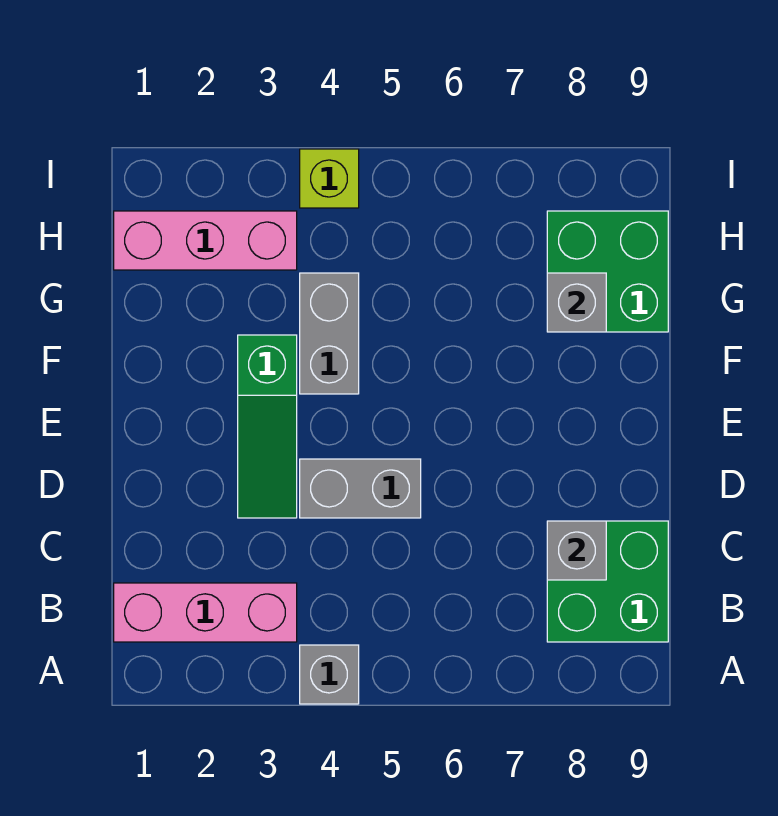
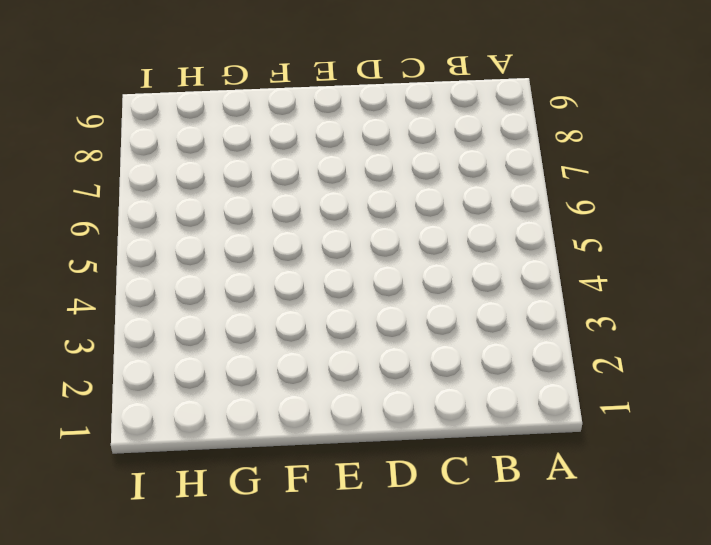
none -> grey 1x1 brick [300,645,359,704]
none -> pink 1x3 brick [114,583,297,642]

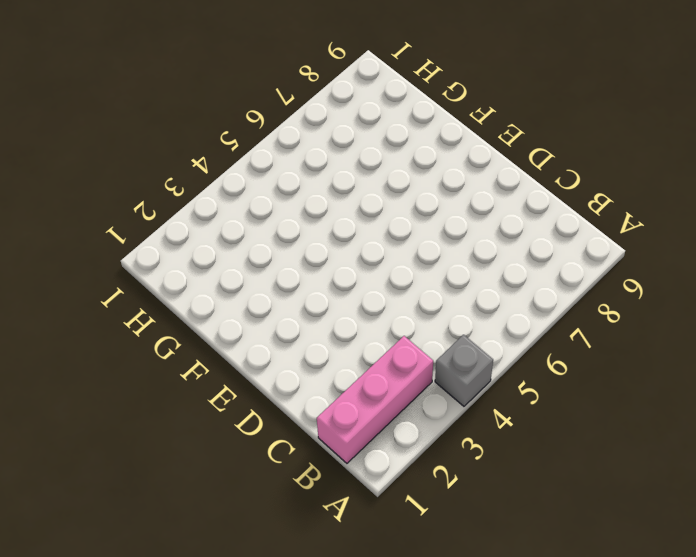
none -> green 2x2 brick [547,521,668,642]
none -> green 1x3 slope [238,335,297,518]

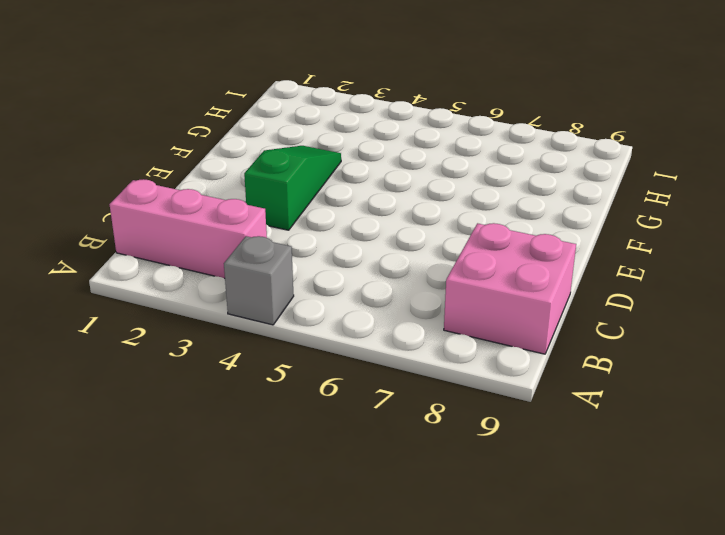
pink 2x2 brick [444,223,576,354] -> green 2x2 brick [547,521,668,642]
green 1x3 slope [244,146,341,230] -> green 1x3 slope turned to [238,335,297,518]
none -> grey 1x2 brick [300,459,421,518]
none -> grey 1x2 brick [300,273,359,394]

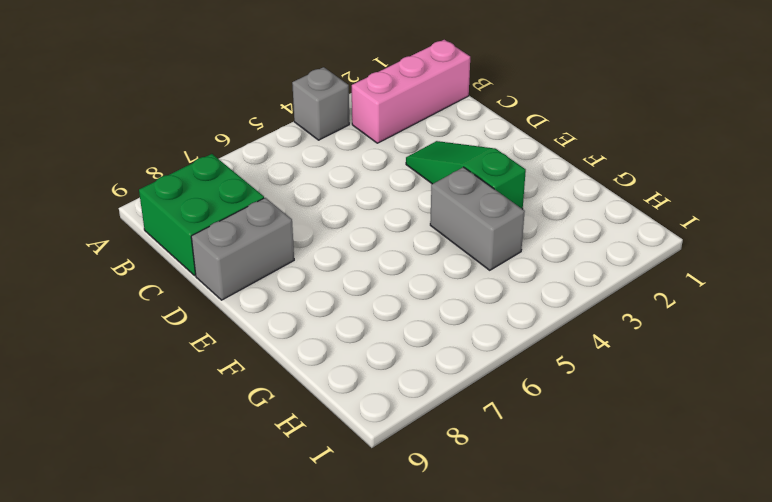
grey 1x2 brick [191,198,294,300] -> grey 1x2 brick moved to [300,459,421,518]
none -> green 2x2 brick [547,211,668,332]
none -> pink 1x3 brick [114,211,297,270]

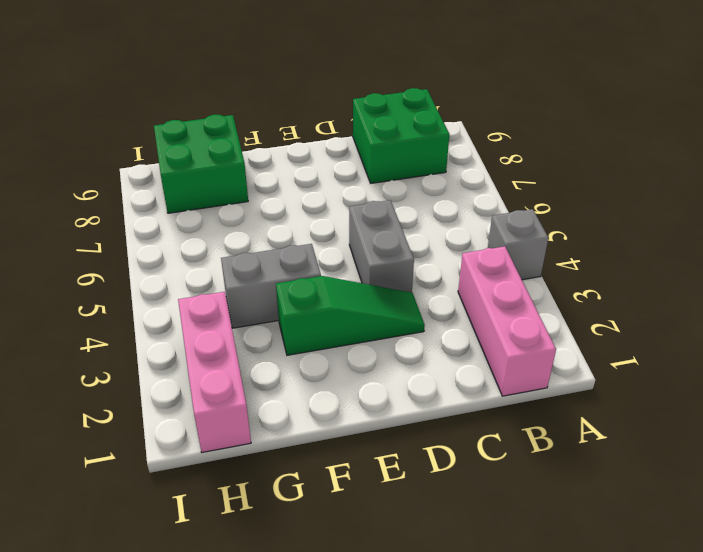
none -> lime 1x1 brick [300,149,359,208]
none -> grey 1x1 brick [547,521,606,580]

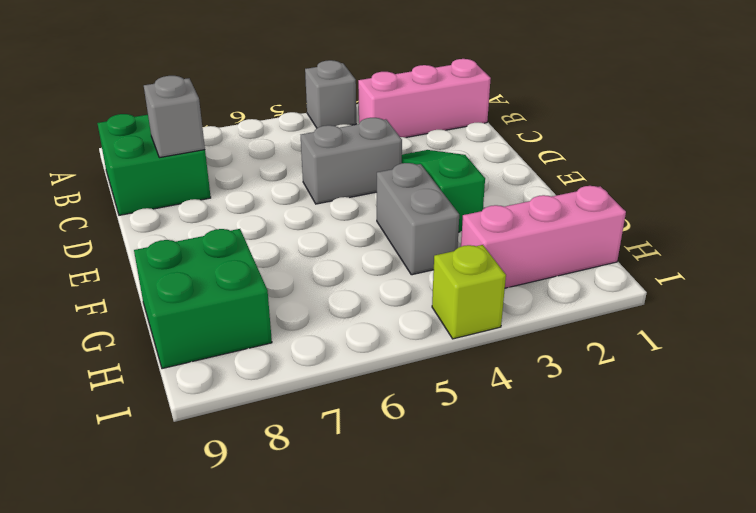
none -> grey 1x1 brick [547,273,606,332]

